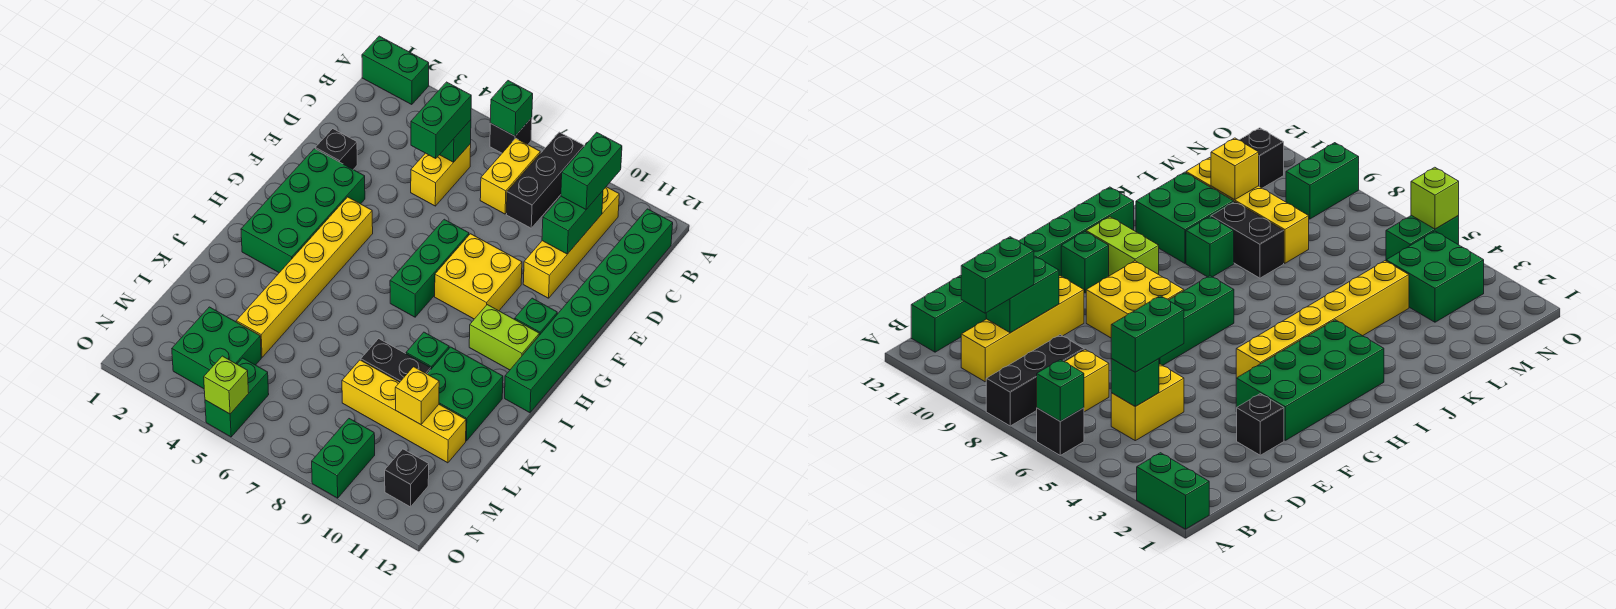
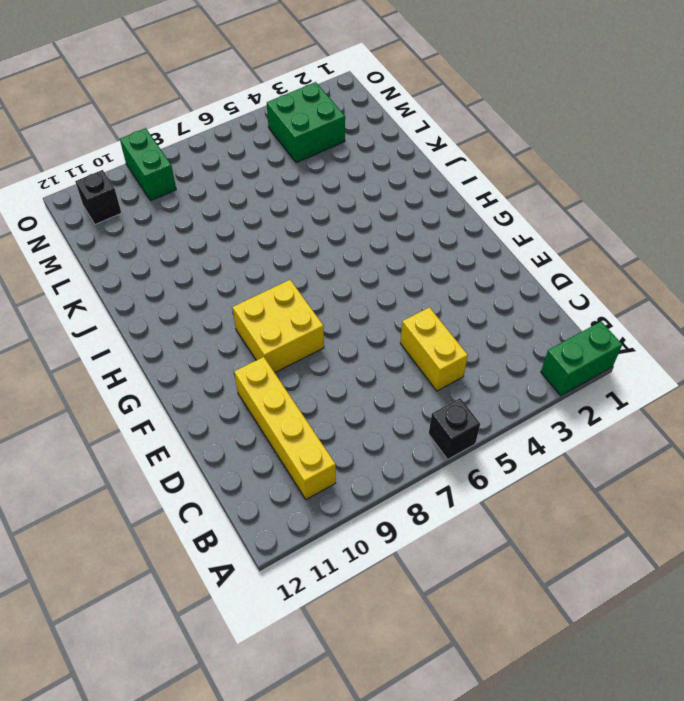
none -> black 1x3 brick [506,132,584,228]
none -> yellow 1x2 brick [480,138,540,214]
none -> green 1x8 brick [505,209,673,413]

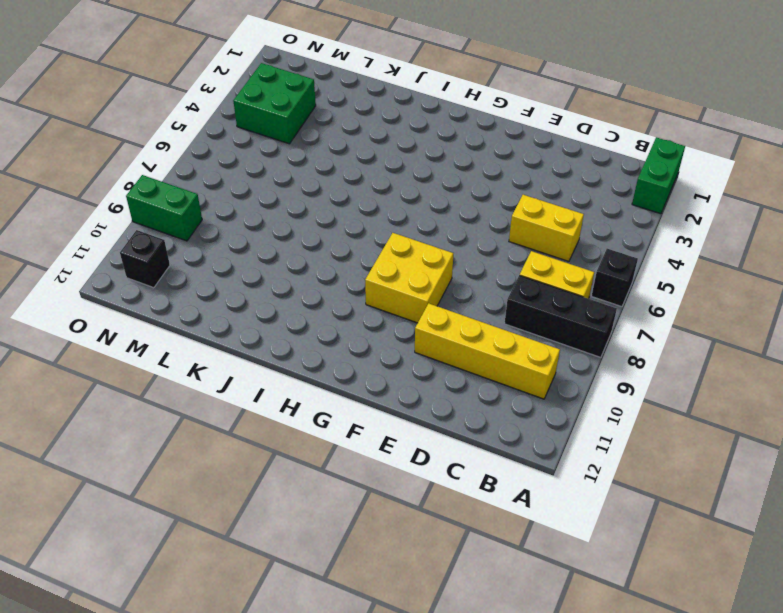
none -> green 1x8 brick [505,209,673,413]
none -> black 1x1 brick [315,129,357,169]
none -> green 2x4 brick [241,149,365,273]

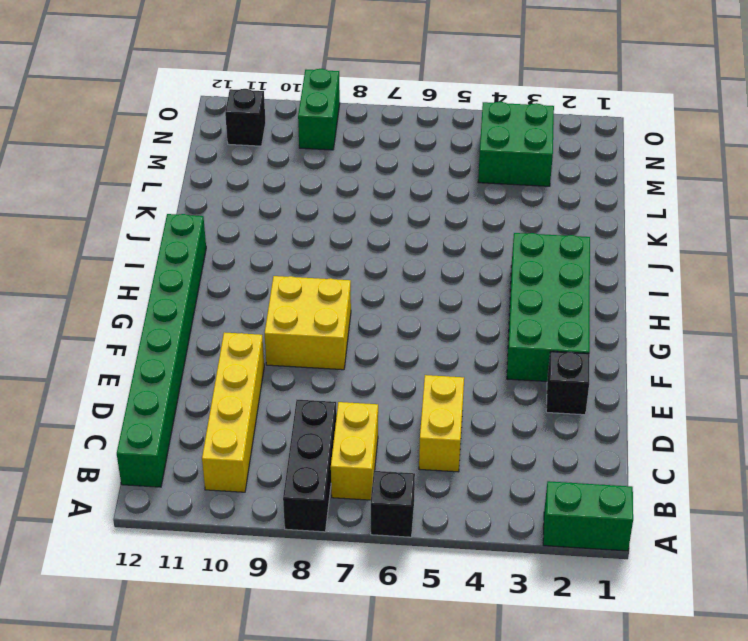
none -> green 1x3 brick [390,219,469,317]
none -> yellow 1x6 brick [236,197,373,357]
none -> green 1x1 brick [515,298,557,335]

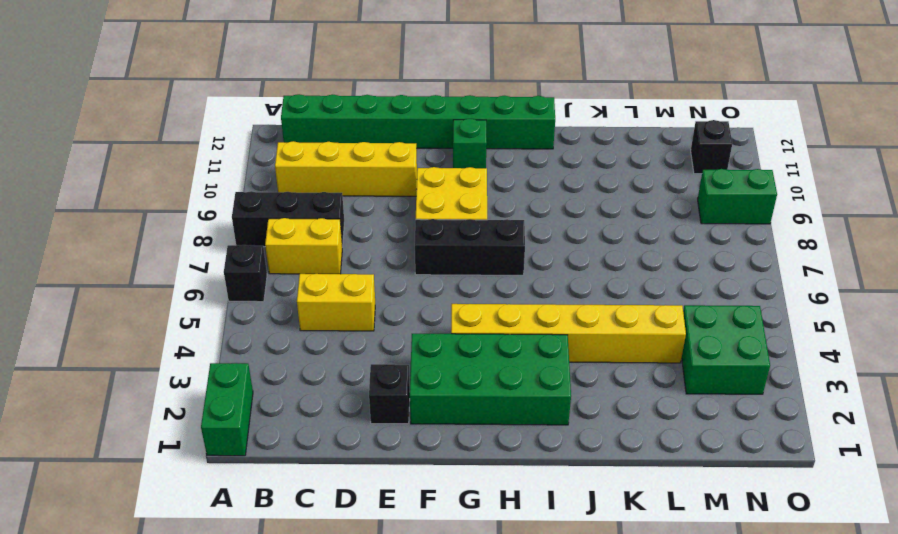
black 1x3 brick [415,219,525,275] -> green 1x3 brick [390,219,469,317]
none -> lime 1x2 brick [469,305,539,370]
none -> green 1x1 brick [406,332,449,369]
none -> green 2x2 brick [428,347,503,441]

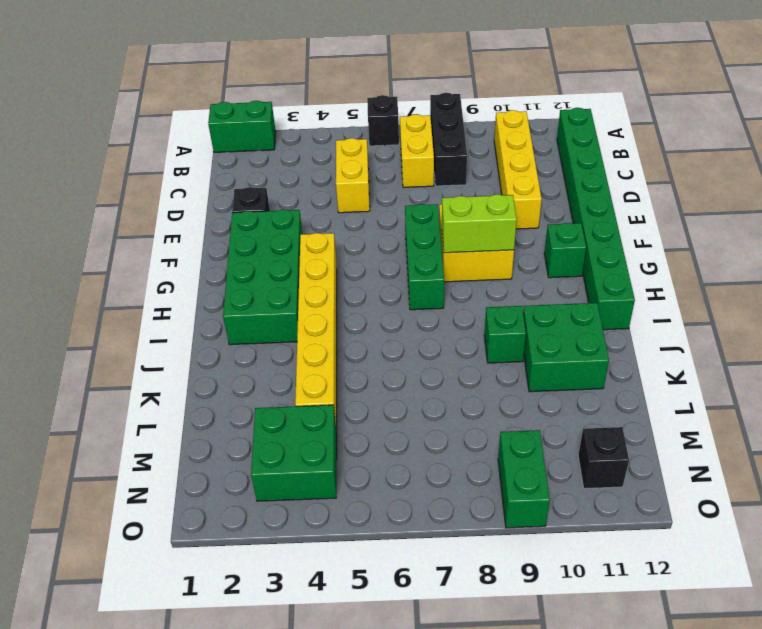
lime 1x2 brick [442,194,517,253] -> lime 1x2 brick moved to [469,305,539,370]
none -> black 1x2 brick [361,339,431,382]
none -> yellow 1x4 brick [342,360,466,463]
none -> green 1x2 brick [205,358,269,437]

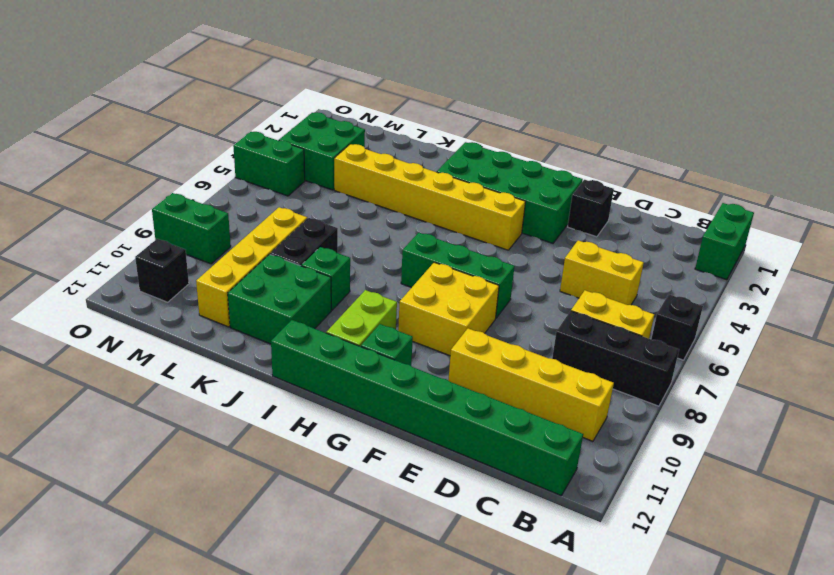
none -> green 1x1 brick [490,81,533,136]
none -> green 1x1 brick [440,120,471,162]
none -> green 1x2 brick [542,191,603,254]

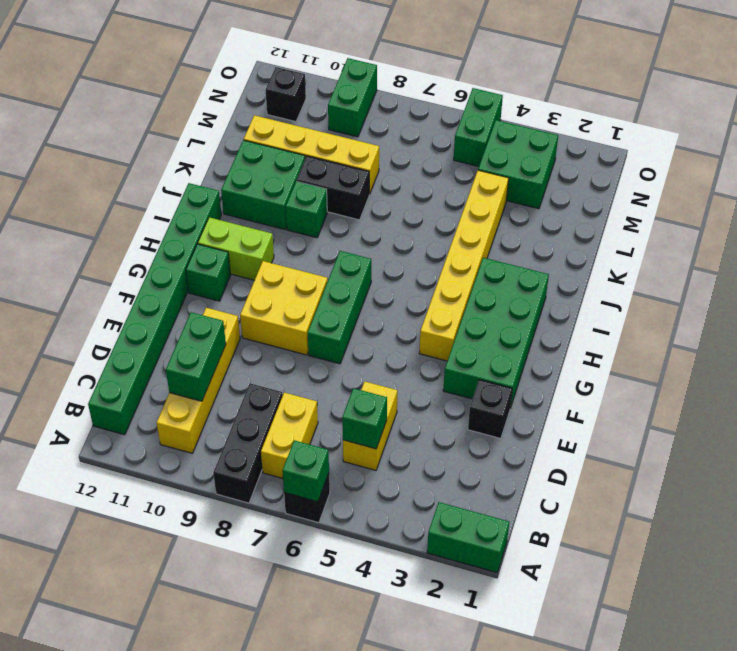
none -> yellow 1x1 brick [395,367,439,425]
none -> lime 1x1 brick [204,356,249,414]
none -> green 1x2 brick [561,132,622,209]

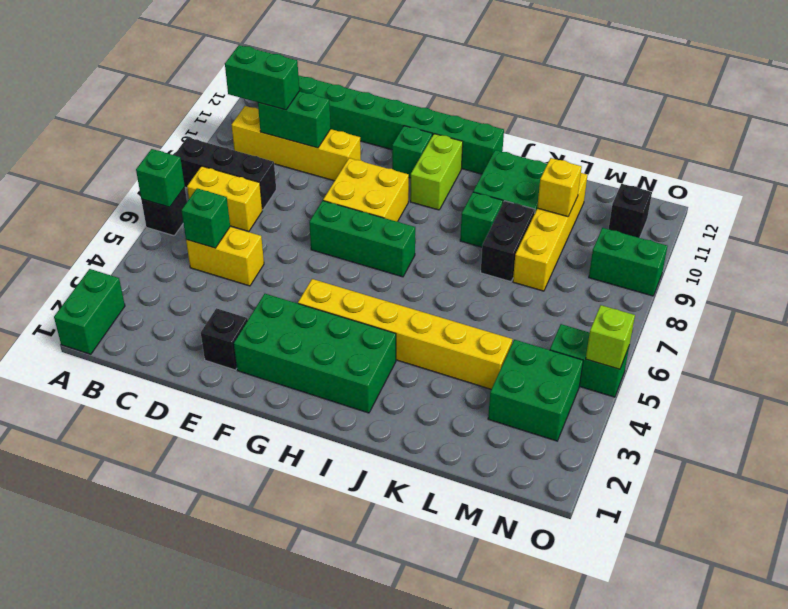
none -> green 1x2 brick [411,82,471,158]

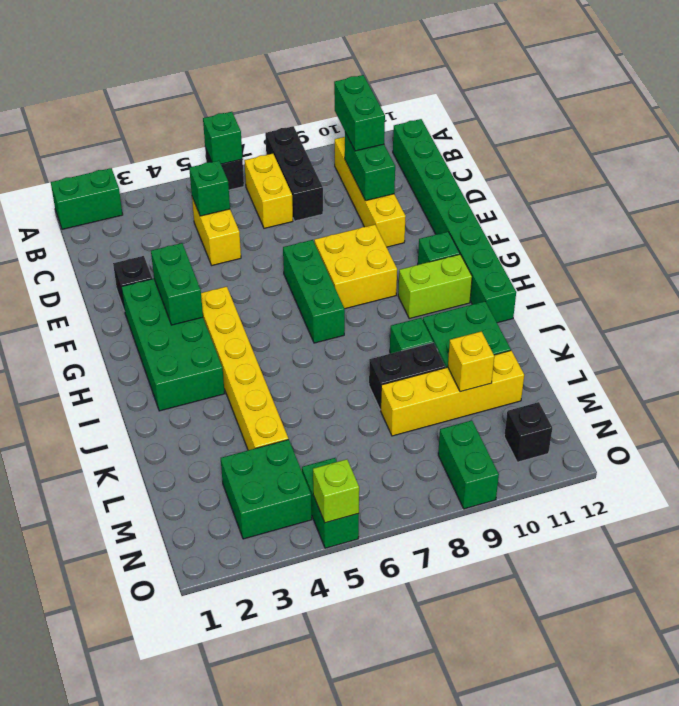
green 1x2 brick [151,243,203,325] -> green 1x2 brick moved to [411,82,471,158]

